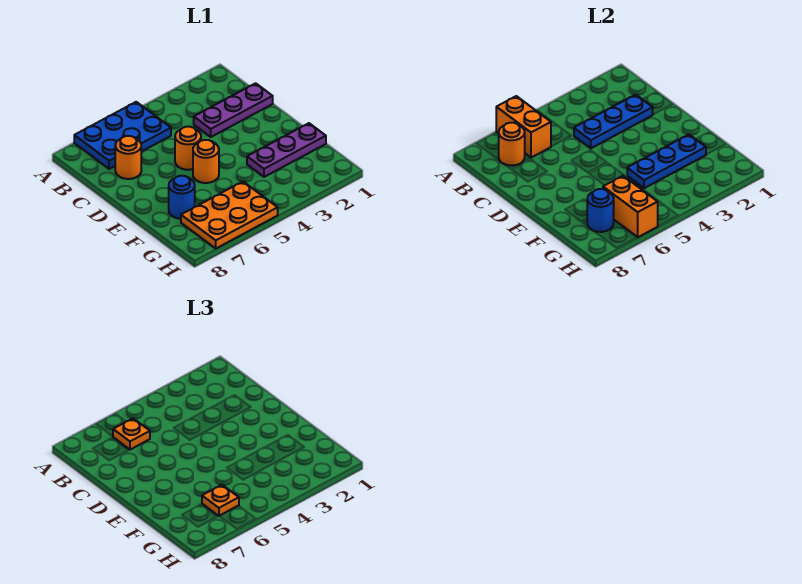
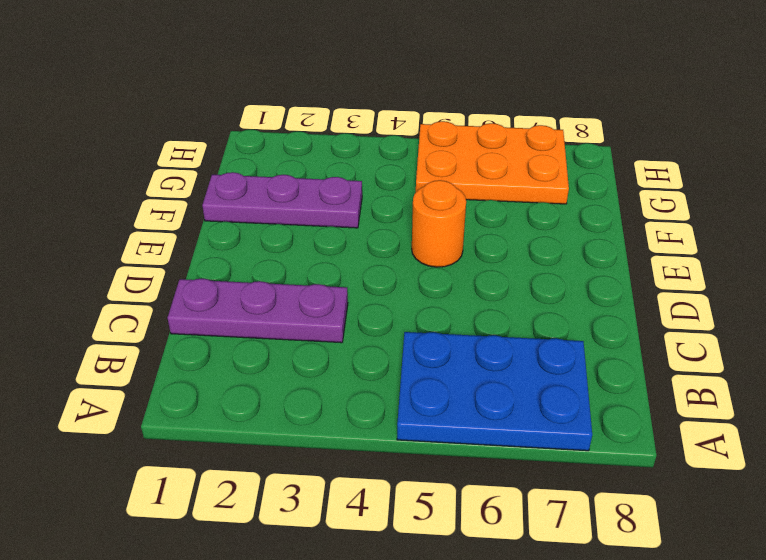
none -> orange 1x1 round brick [115,136,141,179]
none -> orange 1x1 round brick [175,127,201,170]
none -> blue 1x1 round brick [169,176,195,219]

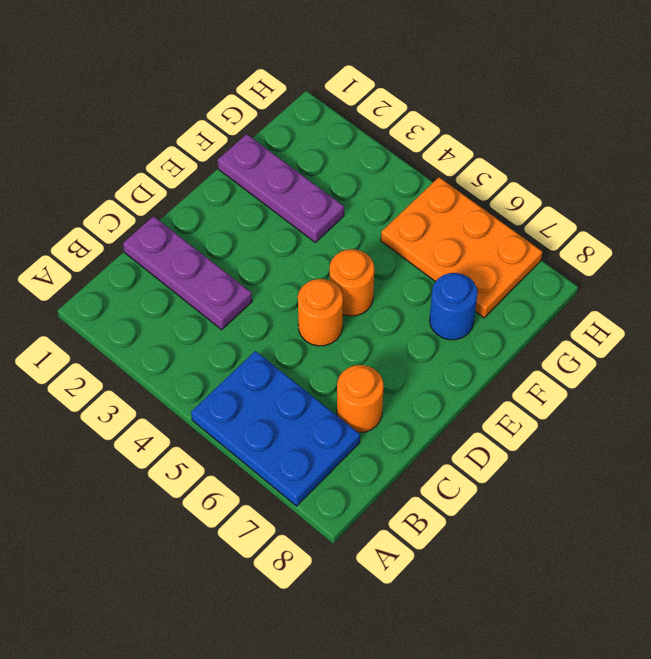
none -> orange 1x2 brick [496,96,551,158]
none -> orange 1x1 round brick [499,123,525,165]
none -> blue 1x3 plate [574,95,653,148]

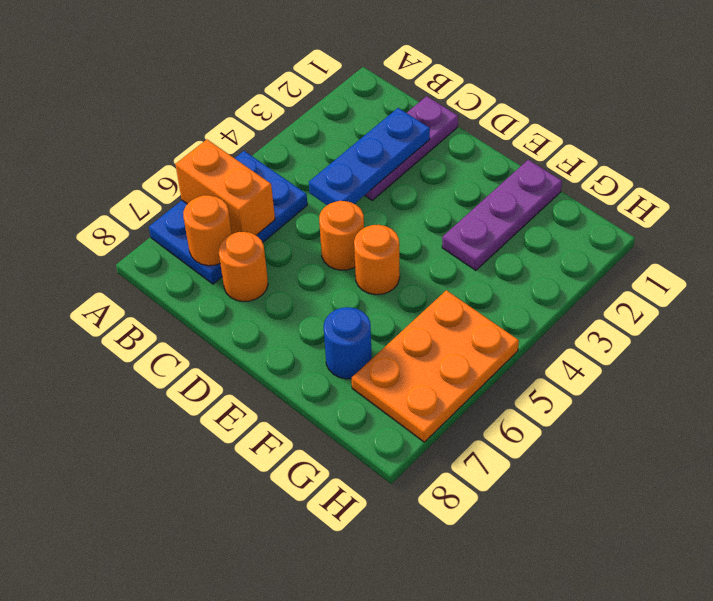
none -> blue 1x3 plate [627,135,706,188]
none -> orange 1x2 brick [603,176,658,237]
none -> blue 1x1 round brick [587,189,614,232]

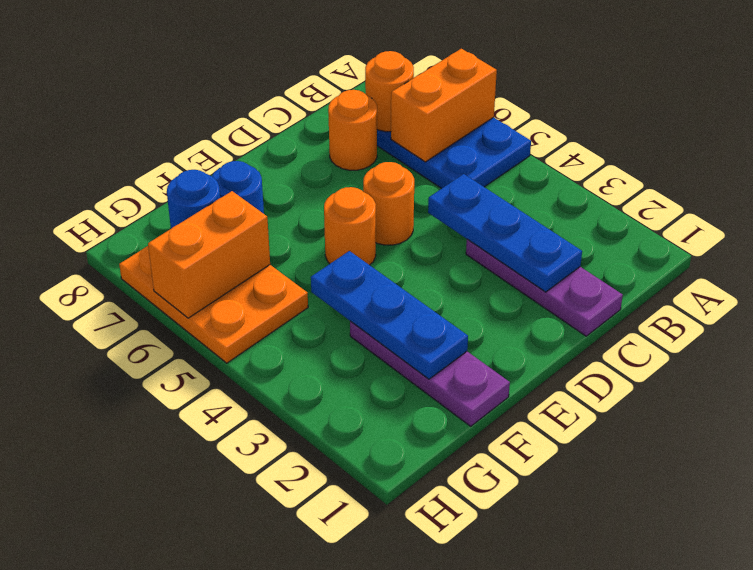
none -> orange 1x1 plate [113,419,150,450]
none -> orange 1x1 plate [202,485,239,516]

